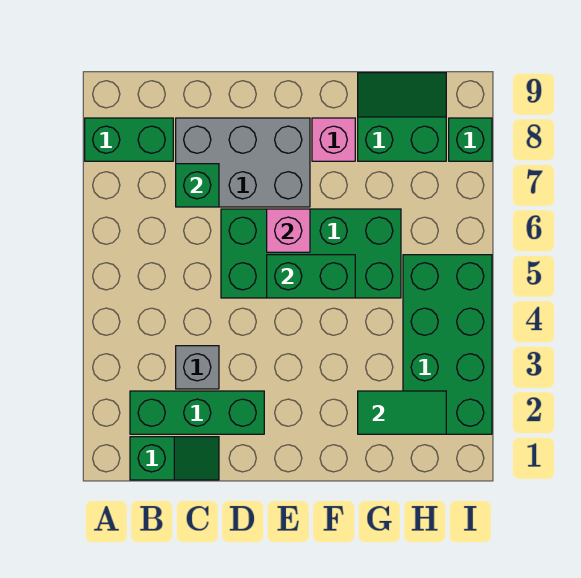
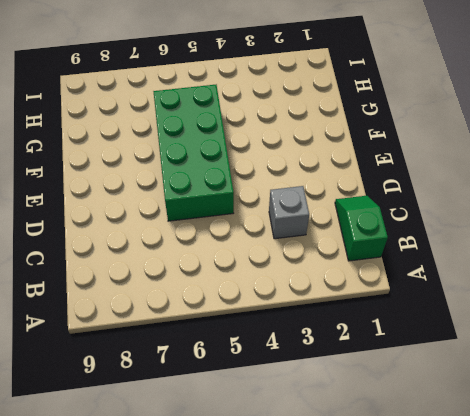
none -> green 1x2 brick [85,118,173,161]
none -> green 1x3 brick [130,391,264,434]
none -> grey 2x3 brick [176,118,310,207]

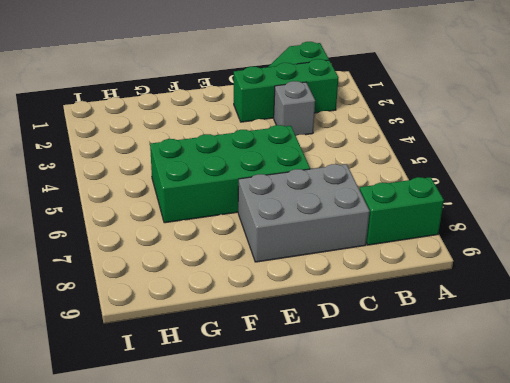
none -> pink 1x1 brick [312,118,355,161]
none -> green 2x2 slope [358,73,446,161]
none -> green 2x4 brick [403,255,492,434]

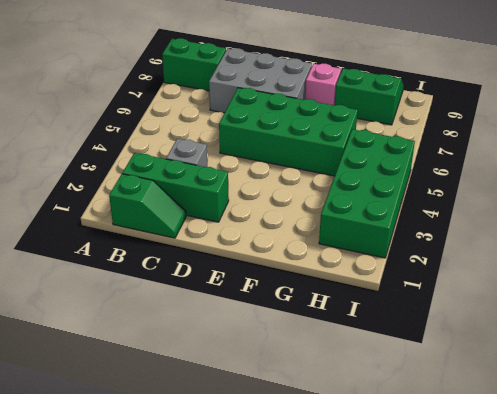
none -> green 1x1 brick [449,118,492,161]
none -> green 1x1 brick [176,164,219,207]
none -> green 1x2 brick [267,255,355,298]

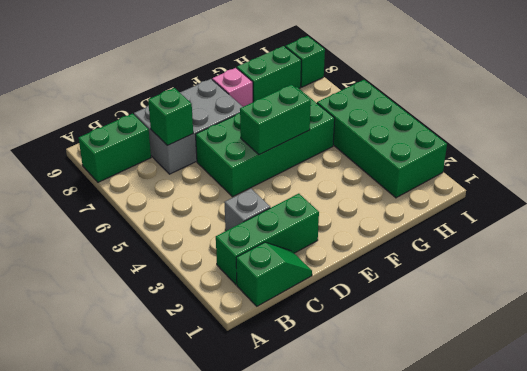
none -> pink 1x1 brick [267,209,310,252]
none -> green 1x2 tile [358,391,446,434]

